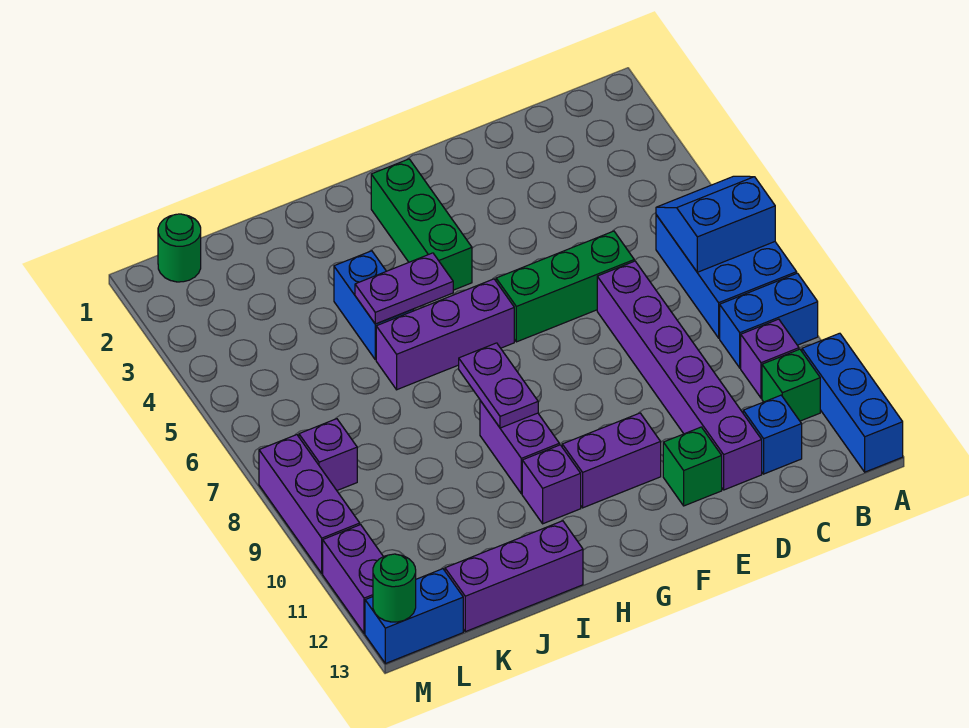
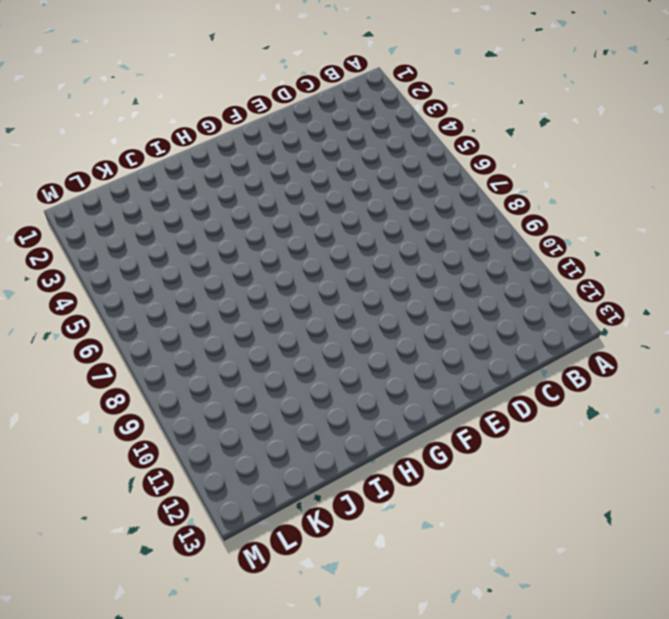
none -> blue 2x3 brick [656,215,797,338]
none -> blue 1x2 brick [720,273,818,368]
none -> blue 1x3 brick [802,333,903,472]

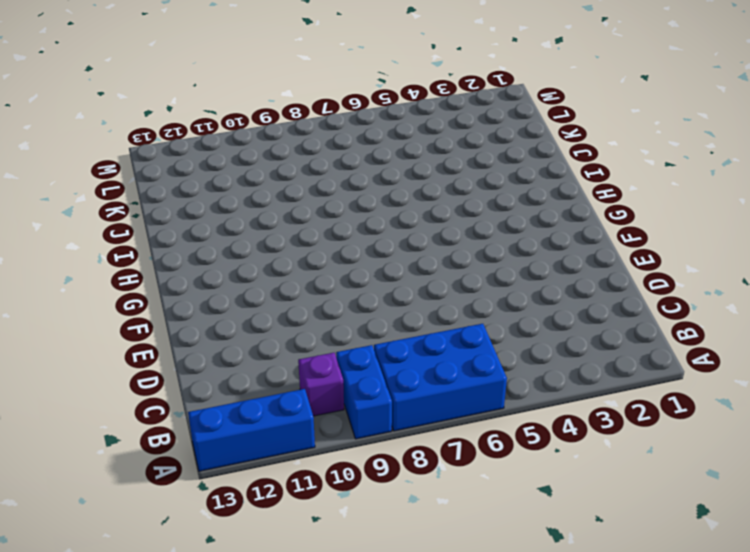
none -> green 1x1 brick [762,349,820,421]
none -> blue 1x1 brick [743,395,802,474]
none -> green 1x3 brick [496,231,634,342]

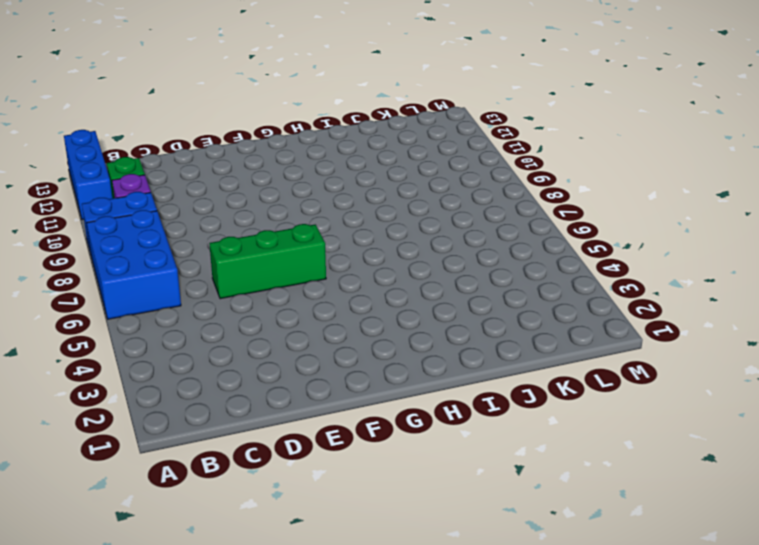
none -> blue 1x1 brick [743,395,802,474]
none -> purple 1x6 brick [597,261,762,490]
none -> green 1x1 brick [663,427,722,506]

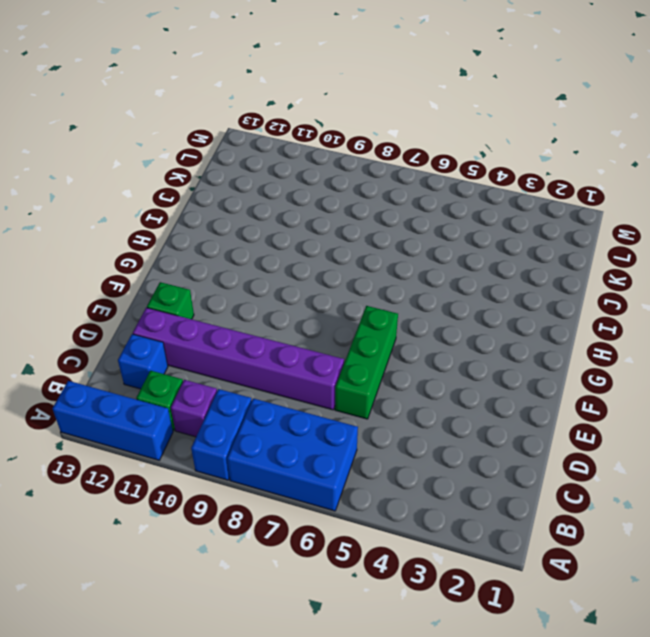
none -> purple 1x2 brick [562,413,661,508]
none -> green 1x3 brick [371,159,472,290]
none -> purple 1x3 brick [376,279,514,390]

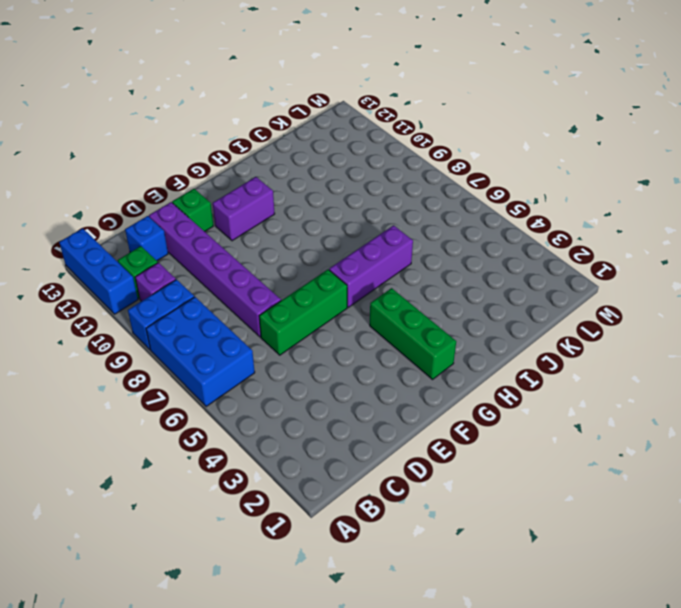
none -> purple 1x2 brick [480,401,559,494]
none -> purple 1x1 brick [522,445,581,524]
none -> blue 1x2 brick [334,251,413,360]

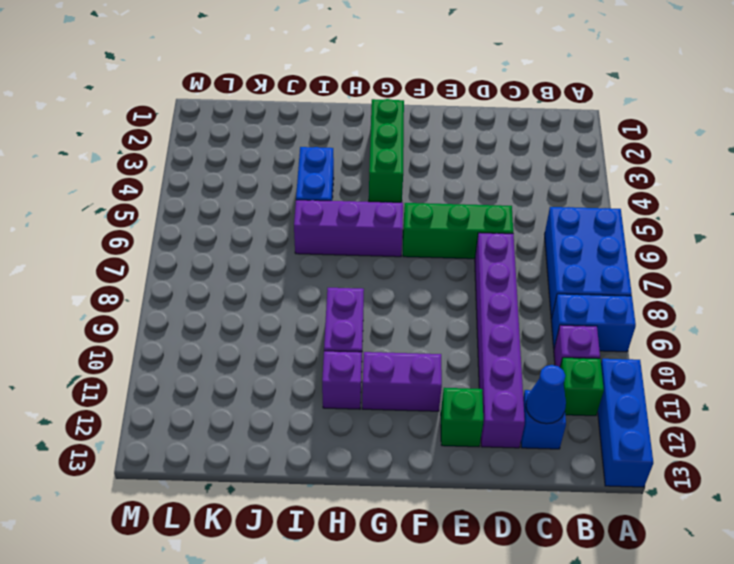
blue 1x1 cone [526,365,566,424] -> none
none -> purple 1x3 brick [445,521,583,632]
none -> green 1x1 round brick [158,214,201,282]
none -> purple 1x1 brick [299,419,357,490]

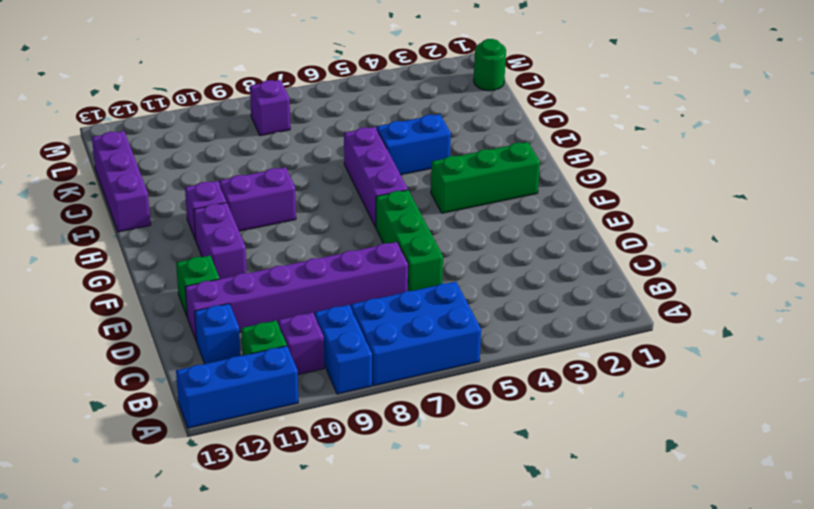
none -> blue 1x2 brick [365,569,463,664]
none -> purple 1x3 brick [259,435,360,573]
none -> purple 1x2 brick [323,525,383,634]

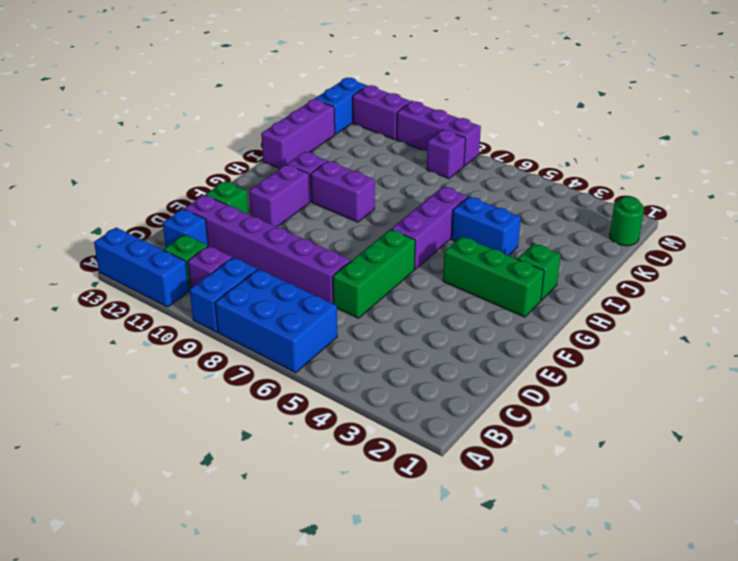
green 1x1 brick [518,244,561,300] -> none
none -> blue 2x2 slope [656,176,775,272]
none -> purple 1x2 plate [355,253,453,324]
none -> purple 1x2 plate [459,343,538,428]

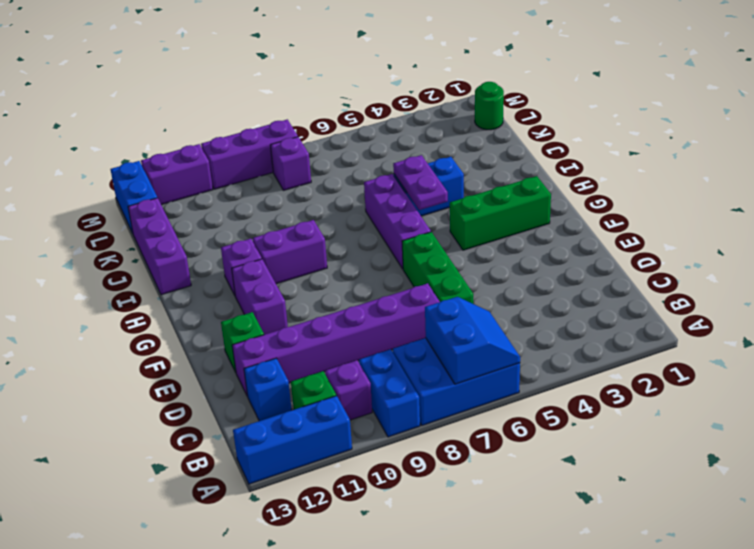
none -> purple 1x2 plate [459,343,538,428]
none -> green 1x1 round brick [373,554,416,622]

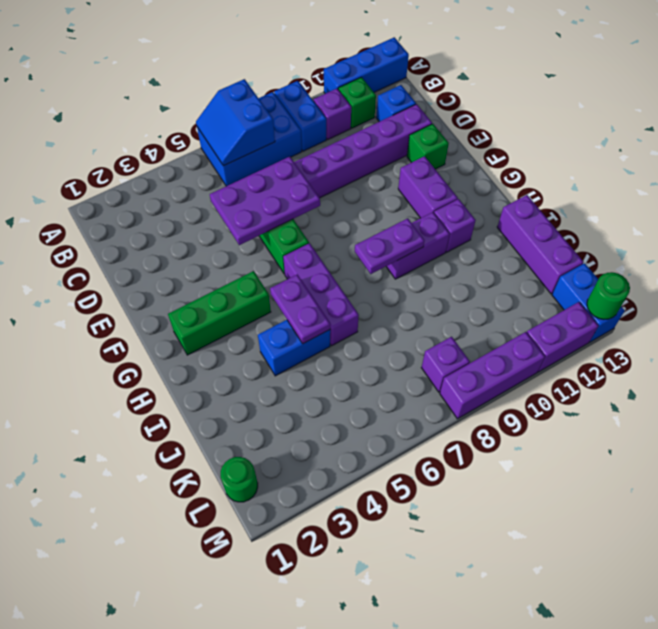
purple 2x3 plate [210,157,320,245] -> none

